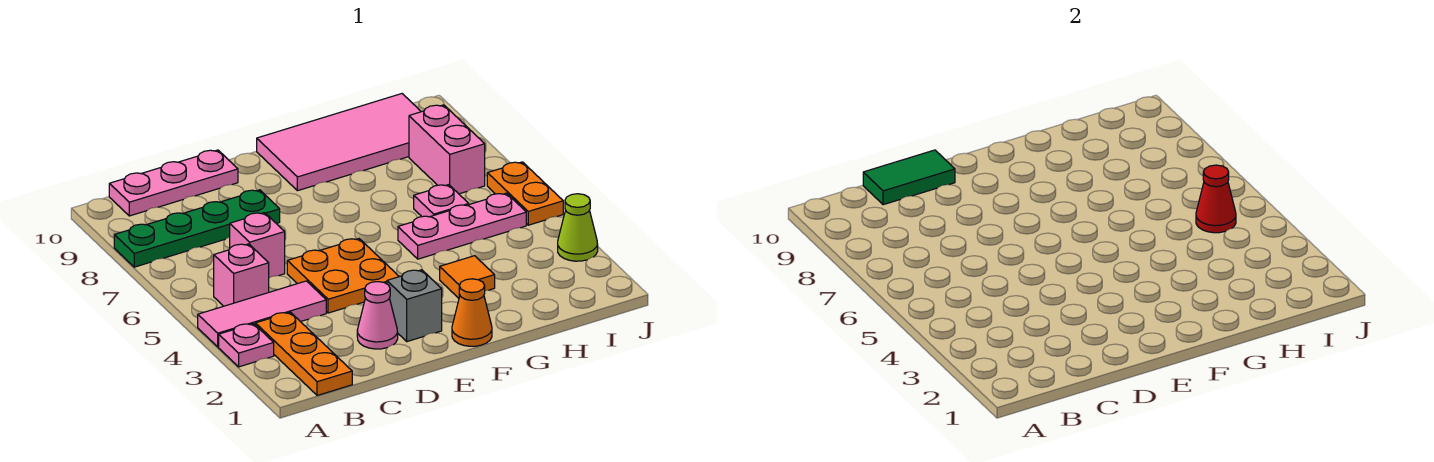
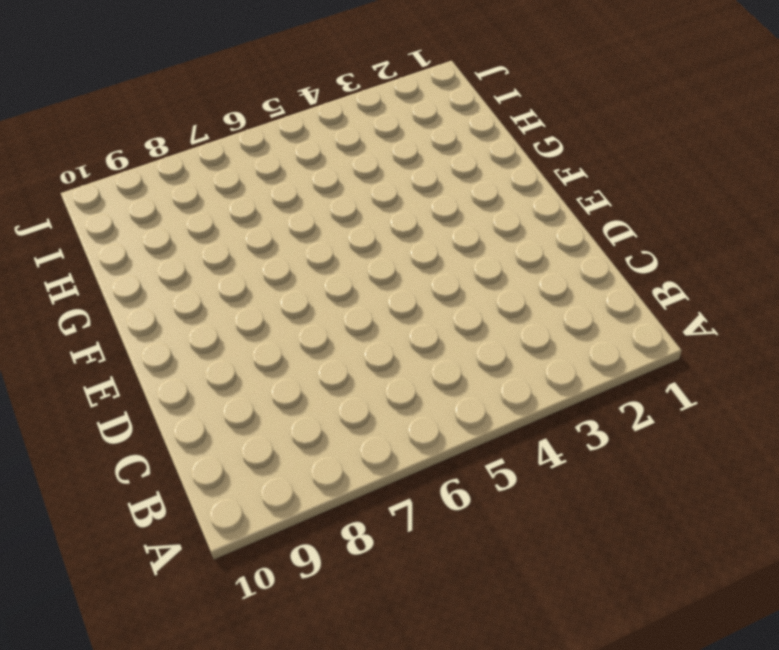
none -> pink 1x1 plate [219,324,274,367]
none -> pink 1x3 tile [198,281,326,347]
none -> green 1x4 plate [114,190,280,267]

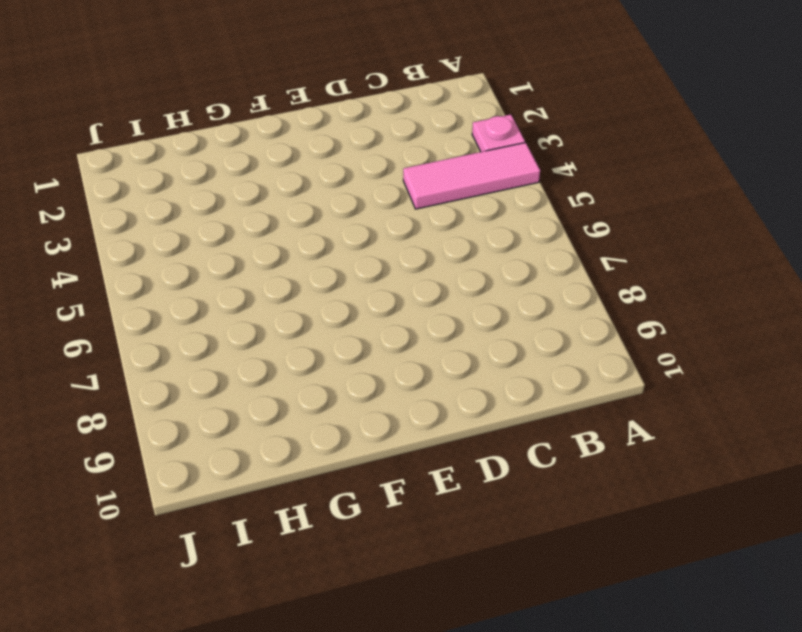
none -> green 1x4 plate [114,190,280,267]
none -> orange 1x3 plate [256,312,352,395]
none -> pink 1x1 brick [214,244,269,306]

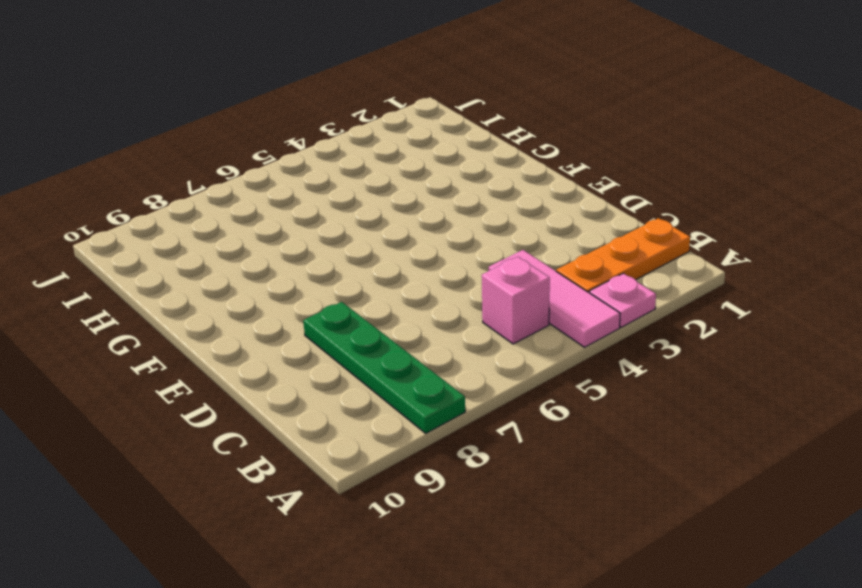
none -> pink 1x3 plate [109,150,238,216]
none -> pink 1x1 brick [230,213,285,278]
none -> pink 1x1 cone [357,282,398,349]

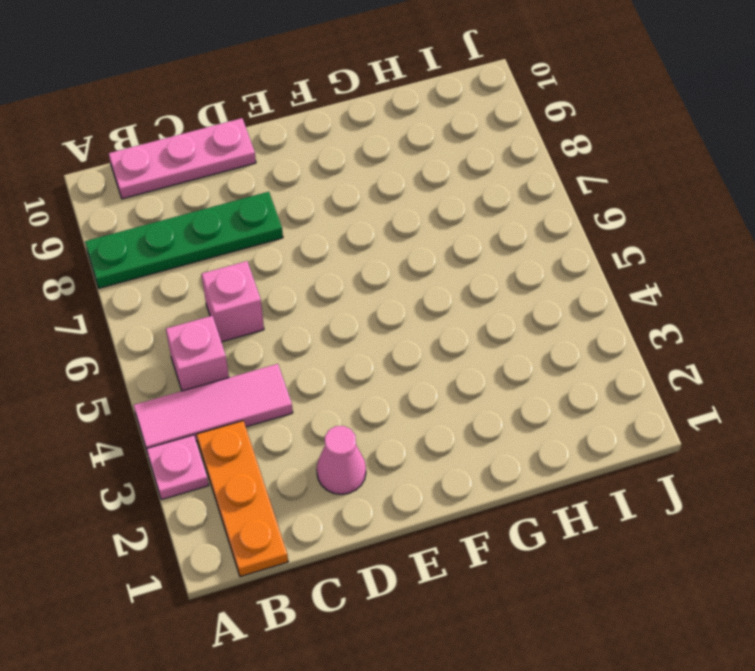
none -> orange 2x2 plate [287,239,399,313]
none -> grey 1x1 brick [387,270,442,342]
none -> orange 1x1 cone [452,279,492,346]

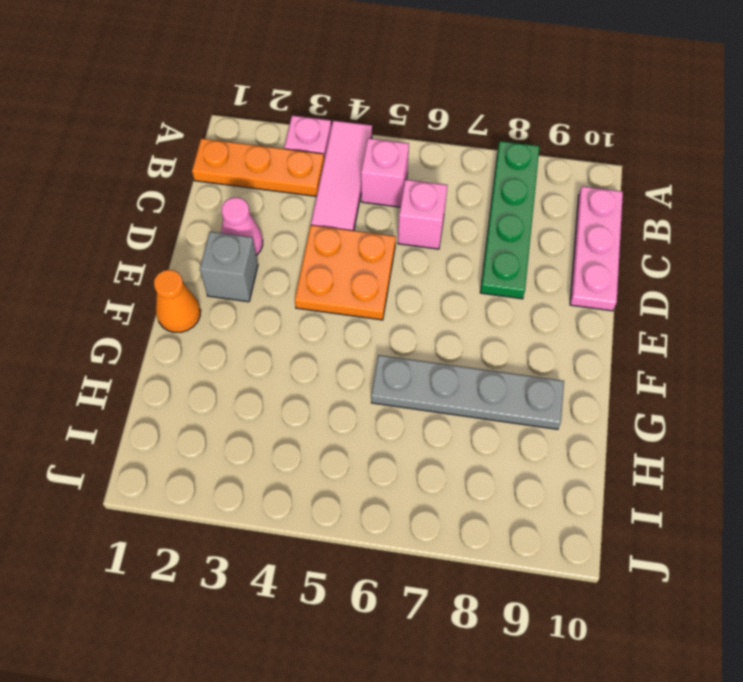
grey 1x4 plate [371,355,564,429] -> pink 2x4 tile [257,94,421,191]
none -> orange 1x1 tile [440,256,495,298]
none -> pink 1x3 plate [398,193,526,259]
none -> pink 1x1 plate [414,185,469,217]

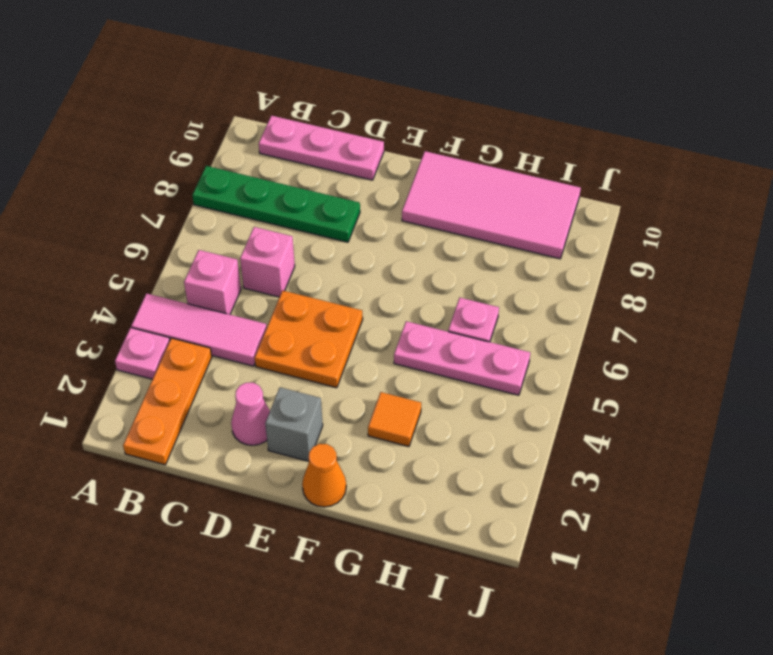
none -> pink 1x2 brick [409,105,485,194]
none -> lime 1x1 cone [558,194,598,261]
none -> orange 1x2 plate [487,162,563,225]

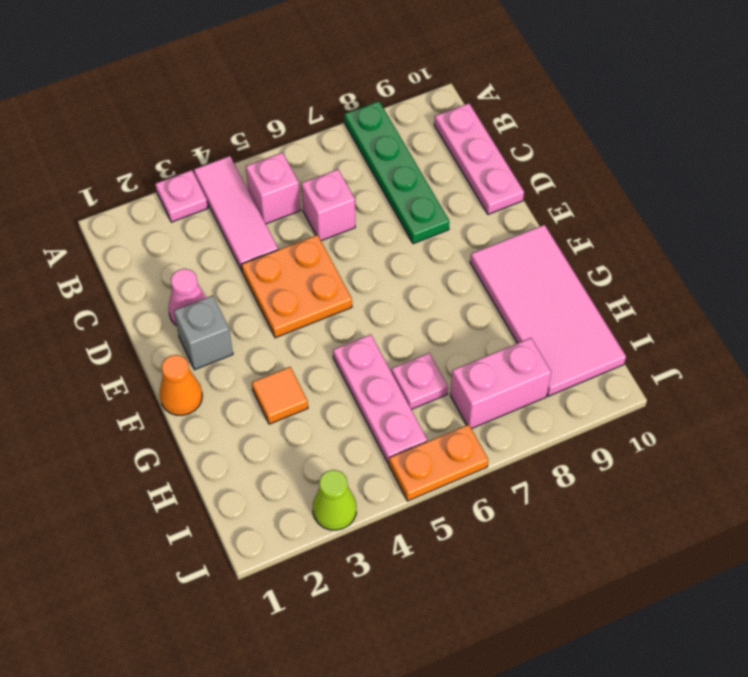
none -> orange 1x3 plate [256,312,352,395]
none -> green 1x2 tile [863,150,955,205]
none -> red 1x1 cone [1196,165,1236,233]

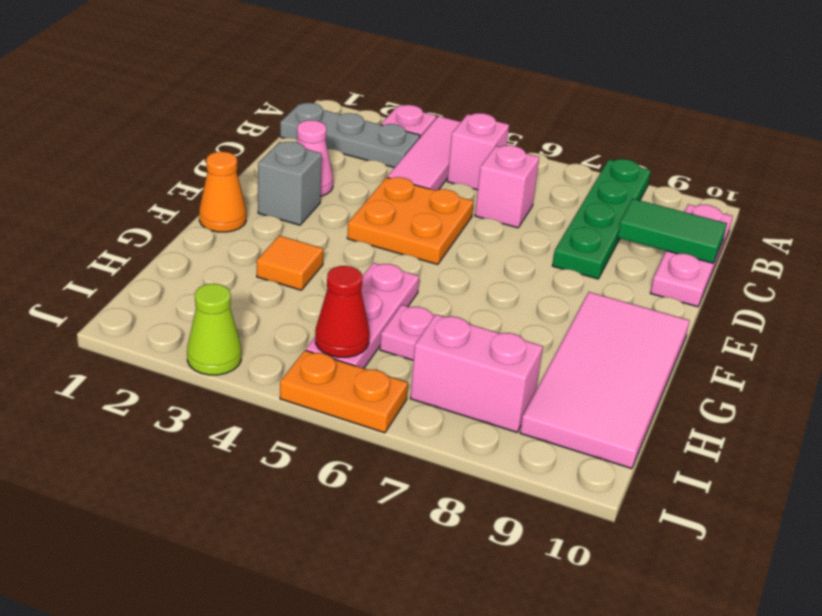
grey 1x3 plate [280,103,420,168] -> orange 1x3 plate [256,312,352,395]
green 1x2 tile [618,199,727,263] -> green 1x2 tile turned to [863,150,955,205]

